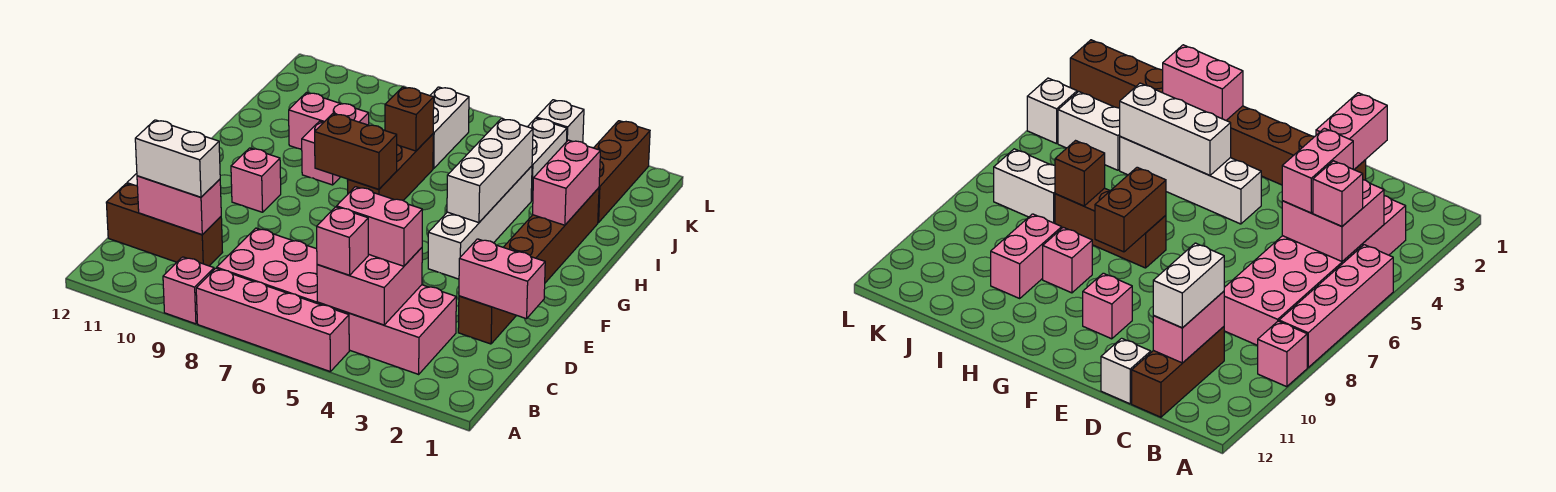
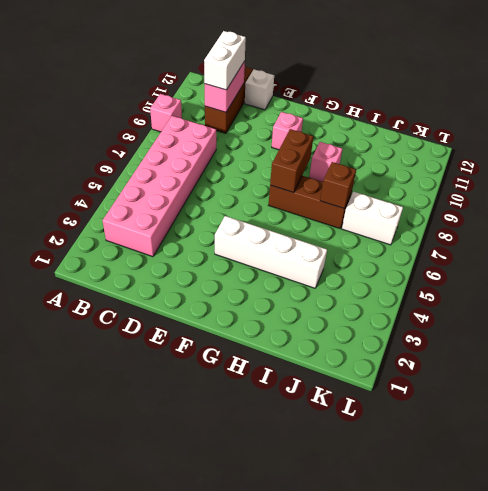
none -> pink 1x4 brick [196,268,349,372]
none -> brown 1x6 brick [458,188,599,344]
none -> pink 1x2 brick [289,93,369,150]

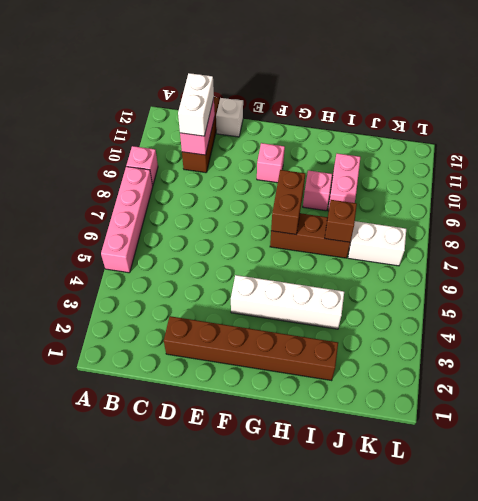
none -> pink 2x6 brick [217,228,456,374]
none -> brown 1x3 brick [594,121,650,223]
none -> white 1x2 brick [528,118,567,201]

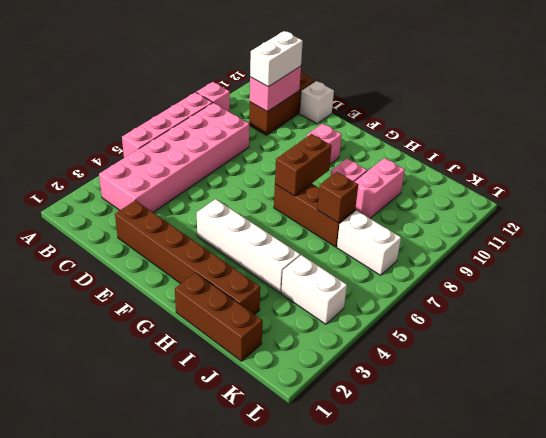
brown 1x3 brick [175,273,263,361] -> brown 1x3 brick moved to [594,121,650,223]
none -> white 1x1 brick [536,100,584,143]
none -> pink 2x2 brick [317,248,422,325]
none -> pink 1x2 brick [459,239,545,319]

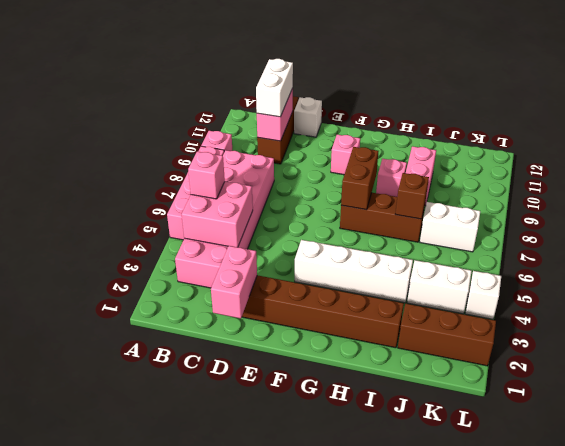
none -> white 1x3 brick [447,119,533,223]
none -> pink 1x2 brick [533,140,600,225]
none -> pink 1x2 brick [337,187,422,266]

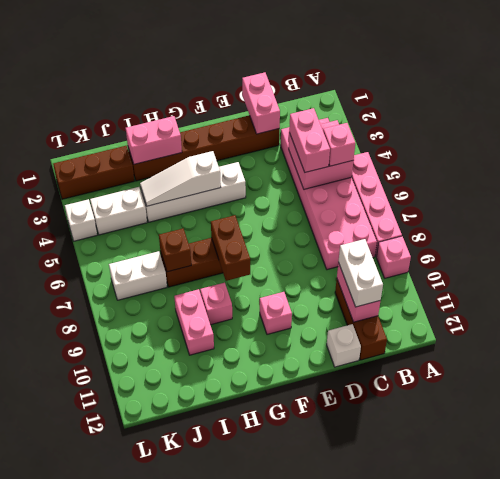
white 1x3 slope [140,151,221,206] -> white 1x3 brick [447,119,533,223]

